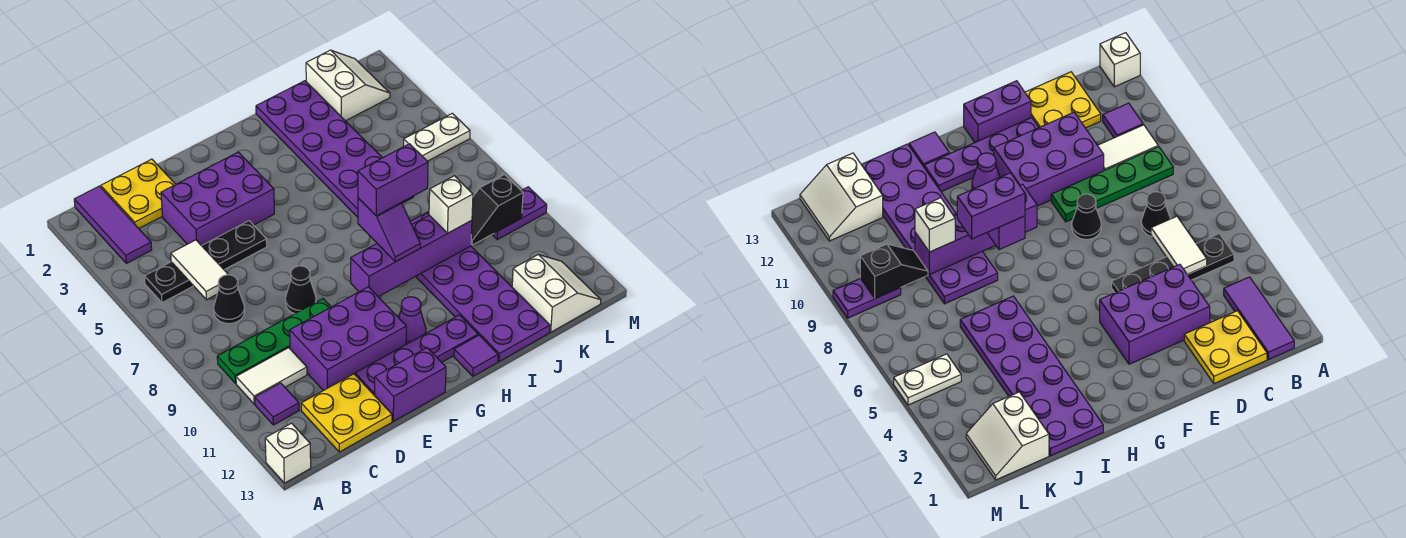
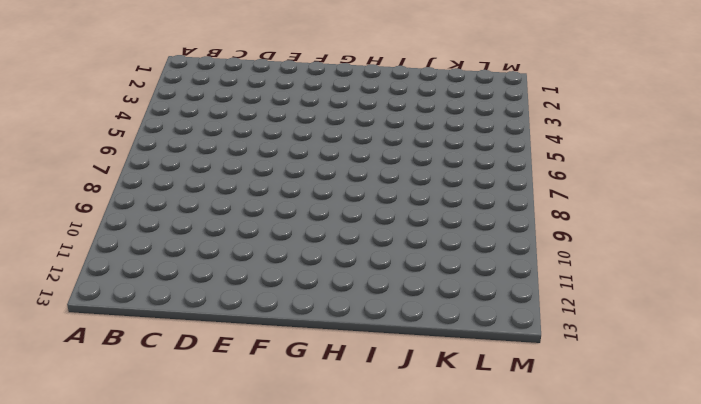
none -> white 1x1 brick [265,423,311,483]
none -> purple 1x3 tile [74,186,152,263]
none -> black 1x4 plate [144,221,267,303]

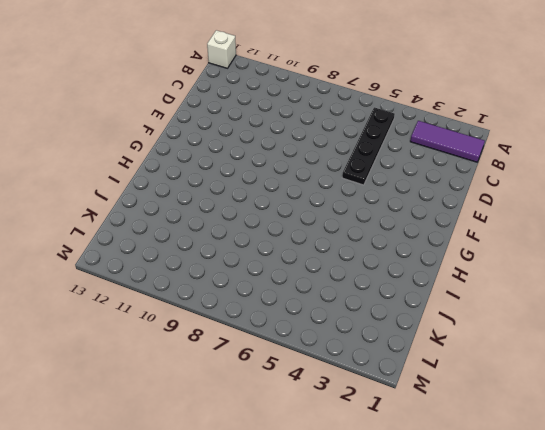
none -> green 1x4 plate [217,299,331,383]
none -> white 1x2 tile [236,348,307,404]
none -> purple 1x1 tile [255,383,299,425]

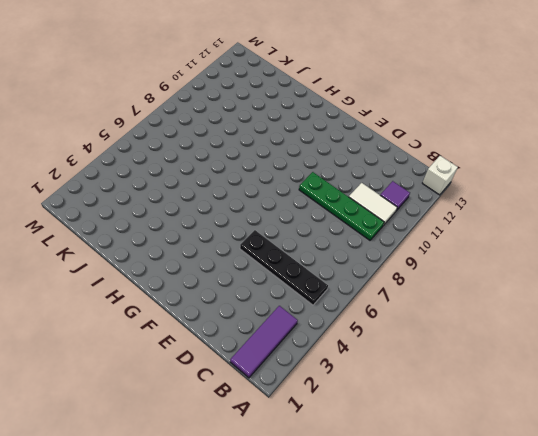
none -> yellow 2x2 plate [101,159,176,228]
none -> black 1x1 cone [214,275,245,324]
none -> yellow 2x2 plate [301,374,392,452]

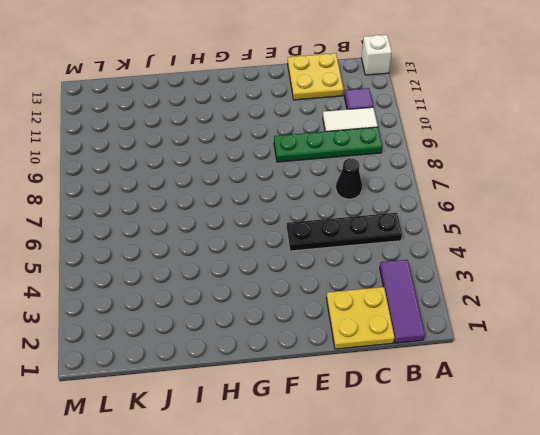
none -> purple 2x3 brick [161,152,274,246]
none -> purple 2x3 brick [290,287,406,391]
none -> black 1x1 cone [285,266,316,314]

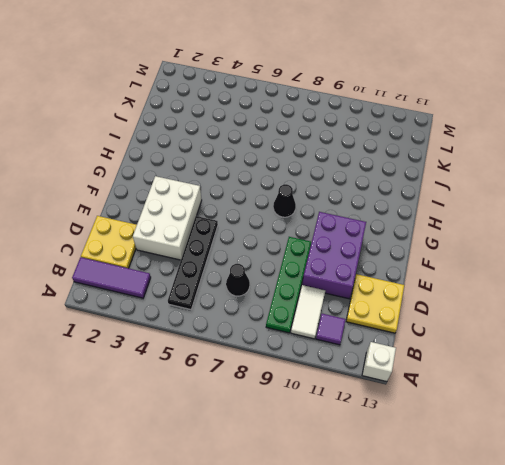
white 2x3 brick [133,176,202,260] -> purple 2x3 brick [161,152,274,246]
black 1x1 cone [273,184,296,217] -> black 1x1 cone moved to [285,266,316,314]
none -> purple 1x4 plate [355,315,478,396]
none -> purple 1x2 brick [375,348,446,421]
none -> purple 1x1 cone [399,297,426,344]

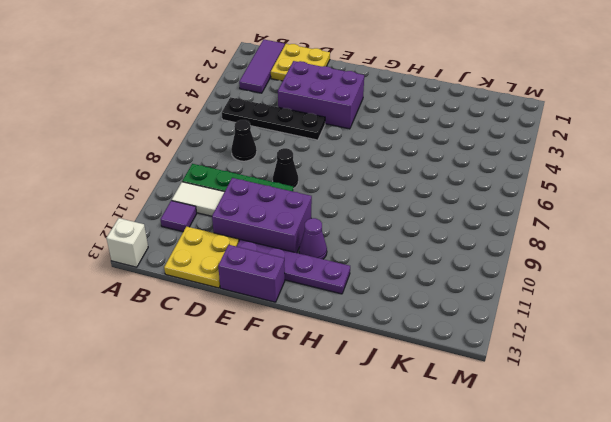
none -> purple 1x1 tile [454,335,498,376]
none -> purple 2x6 plate [256,81,414,217]
none -> purple 2x6 plate [410,212,550,362]

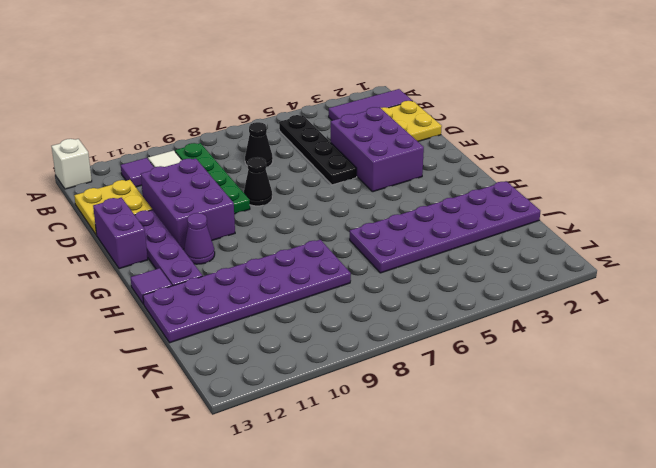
none -> white 2x2 slope [306,50,390,121]
none -> white 2x2 slope [512,255,601,332]
none -> white 1x2 plate [404,113,470,161]

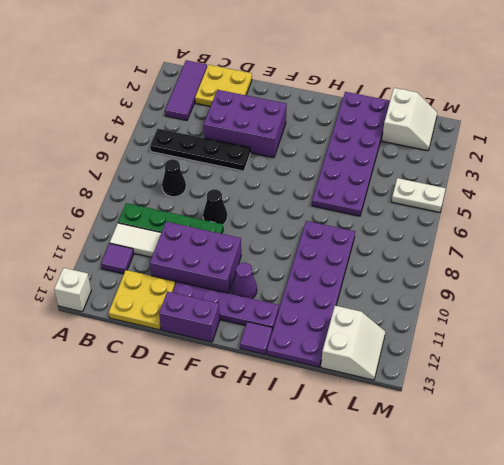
none -> purple 1x2 plate [492,187,547,240]
none -> white 1x2 tile [171,240,228,300]
none -> purple 1x4 brick [351,215,472,297]

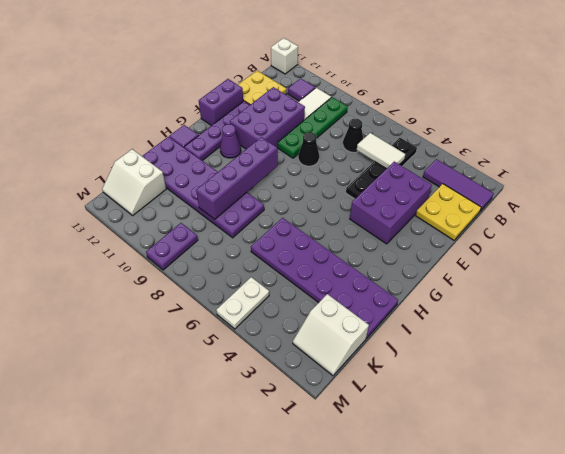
none -> black 1x2 slope [471,175,523,245]
none -> purple 1x2 slope [358,198,420,262]
none -> white 1x1 brick [429,176,473,233]

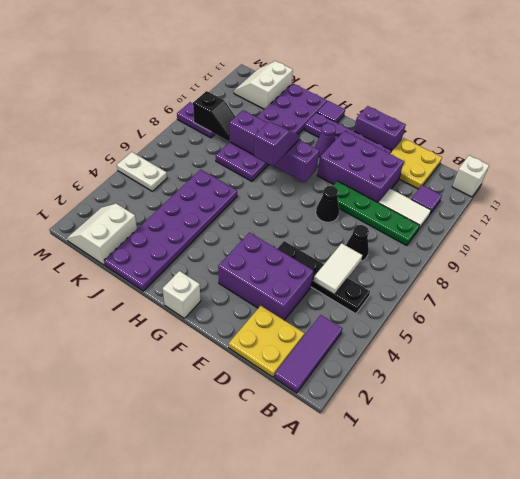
white 1x1 brick [163,271,201,318] -> white 1x1 brick moved to [429,176,473,233]
none -> purple 1x2 brick [358,144,428,216]

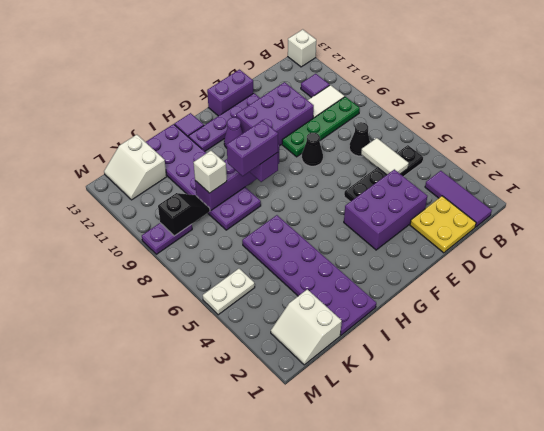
none -> yellow 2x2 plate [301,374,392,452]

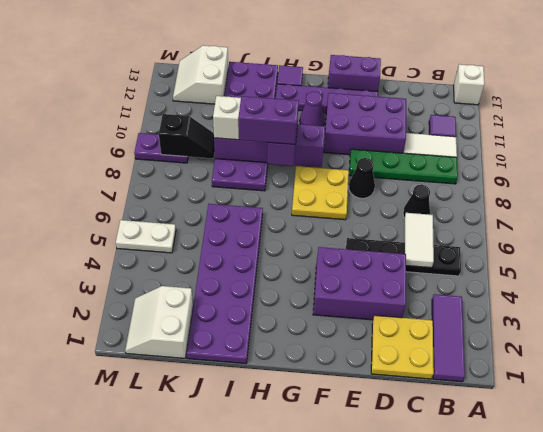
yellow 2x2 plate [292,166,349,220] -> yellow 2x2 plate moved to [301,374,392,452]

